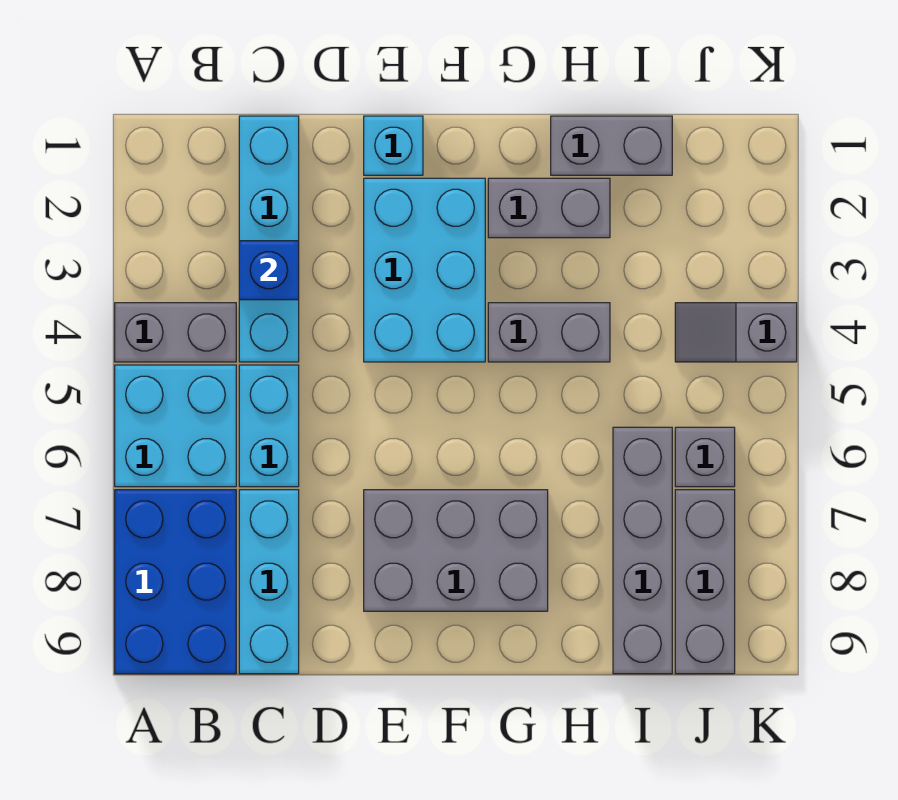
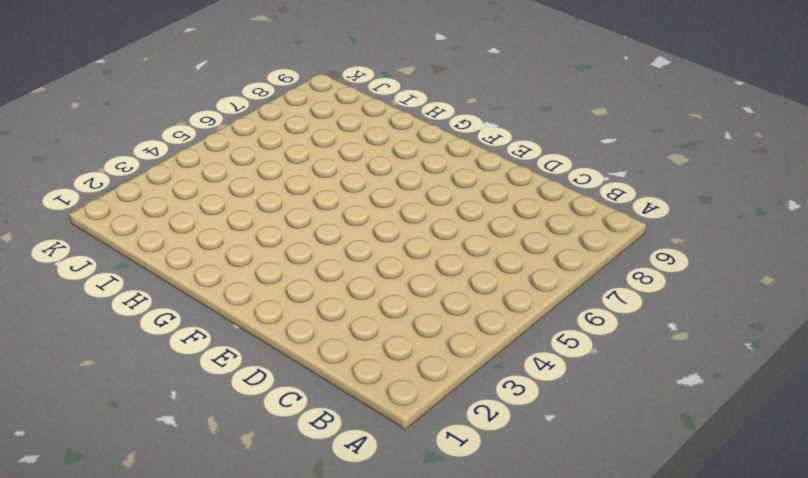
none -> grey 1x2 brick [115,303,236,362]
none -> cyan 2x2 brick [115,365,236,487]
none -> blue 2x3 brick [115,490,236,674]

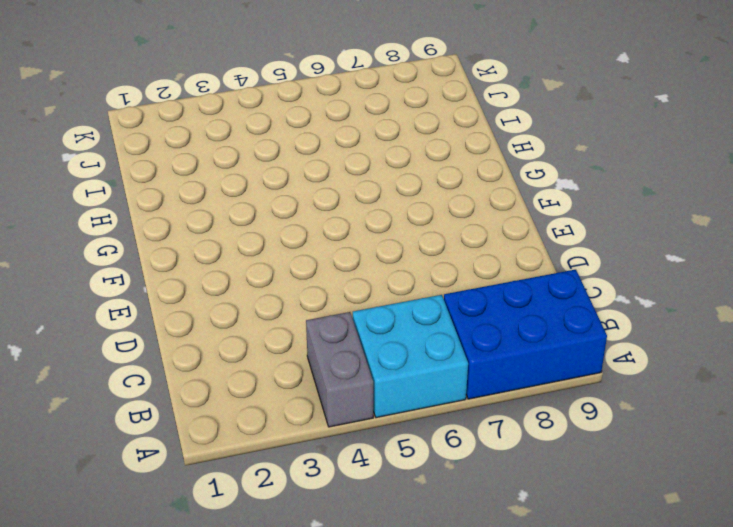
none -> cyan 1x4 brick [239,116,299,362]
none -> cyan 1x2 brick [239,365,299,487]
none -> cyan 1x3 brick [239,490,299,674]

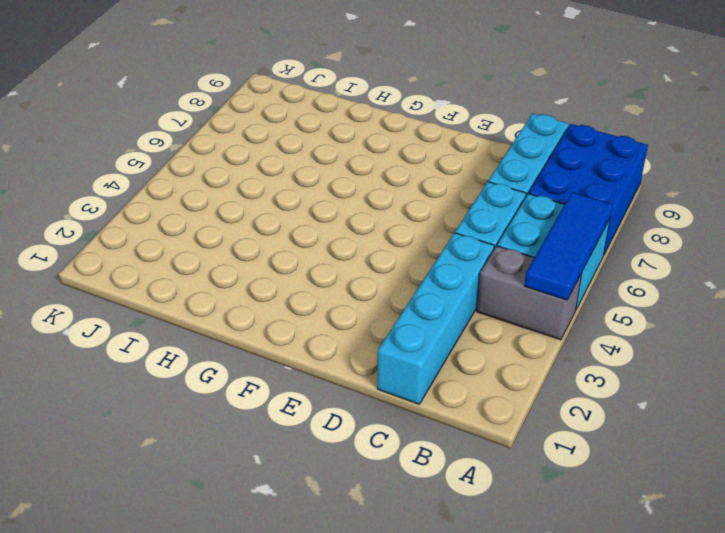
blue 1x3 tile [524,192,613,300] -> none
none -> cyan 1x1 brick [364,116,423,175]
none -> cyan 2x3 brick [364,178,485,362]
none -> grey 2x3 brick [364,490,548,611]

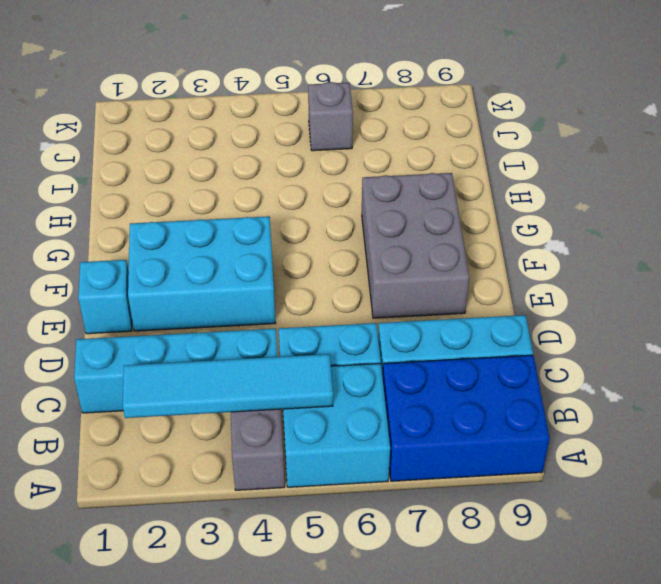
cyan 1x4 tile [123,354,333,418] -> none
none -> grey 1x2 brick [488,178,610,238]
none -> grey 1x2 brick [488,303,610,362]
none -> grey 1x2 brick [551,116,672,175]

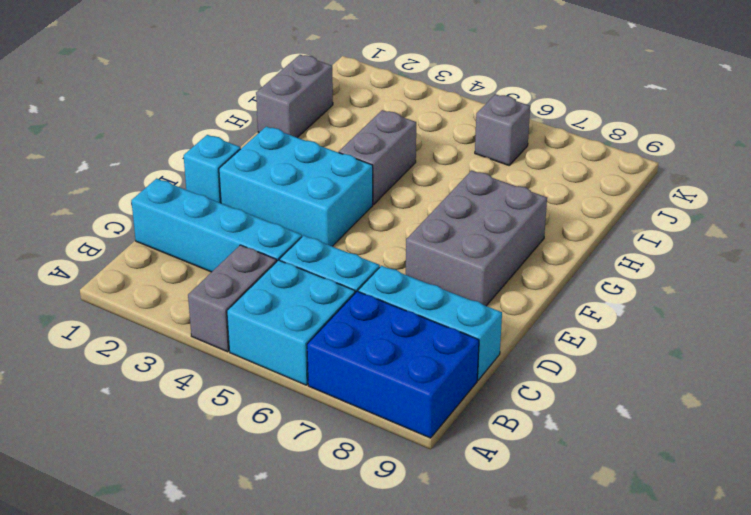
none -> grey 1x2 brick [488,178,610,238]
none -> grey 1x4 brick [613,427,672,674]
none -> grey 1x2 slope [675,303,797,362]

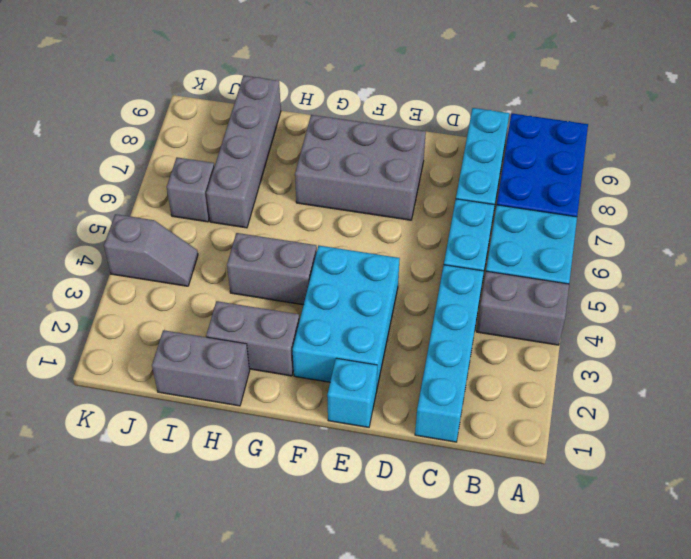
none -> grey 1x3 brick [675,490,735,674]
none -> blue 1x1 brick [239,241,299,300]

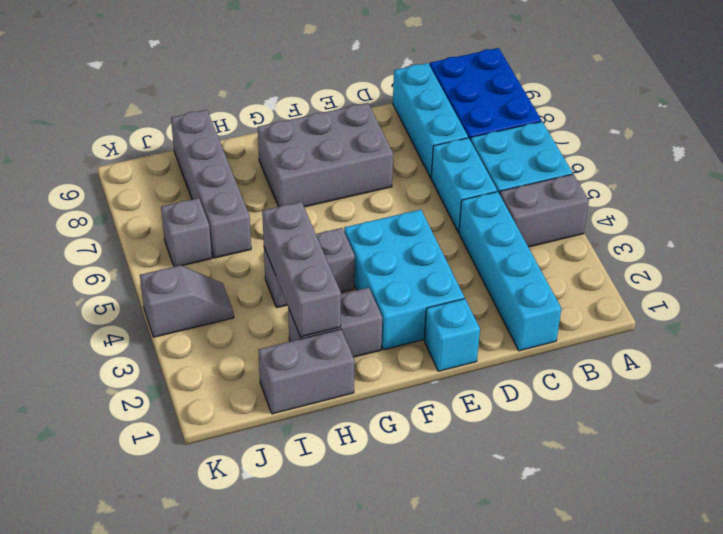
grey 1x3 brick [262,202,341,337] -> grey 1x3 brick moved to [675,490,735,674]
none -> blue 1x1 brick [239,241,299,300]

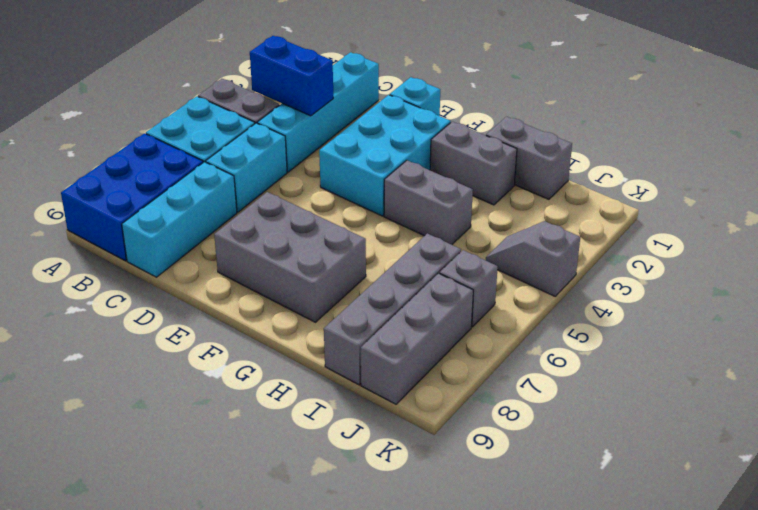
blue 1x2 brick [250,36,333,116] -> blue 1x1 brick [239,241,299,300]

